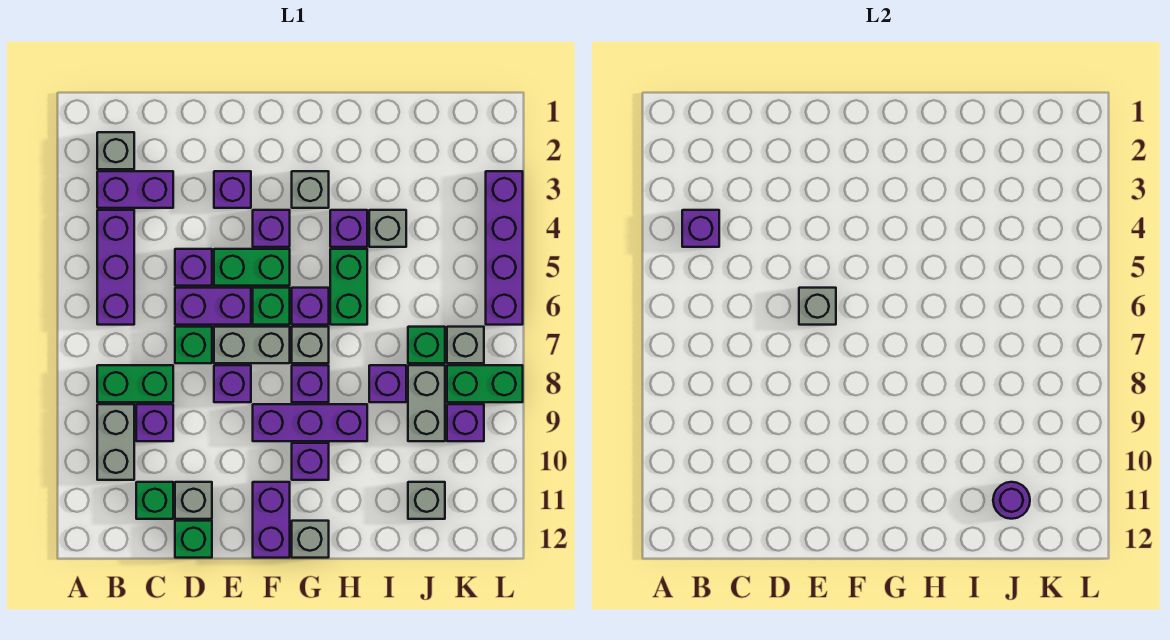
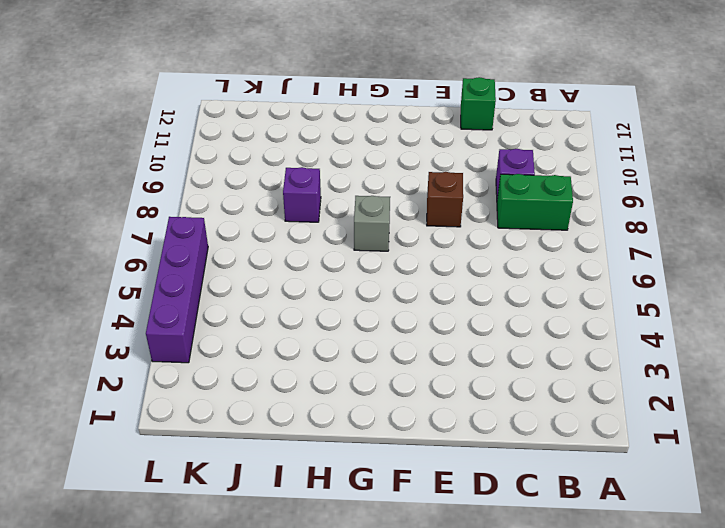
brown 1x1 brick [427,172,463,227] -> purple 1x1 brick [214,365,251,402]
none -> grey 1x1 brick [97,132,134,169]
none -> purple 1x2 brick [97,171,173,208]
none -> purple 1x3 brick [97,210,134,325]
none -> grey 1x2 brick [97,404,134,480]

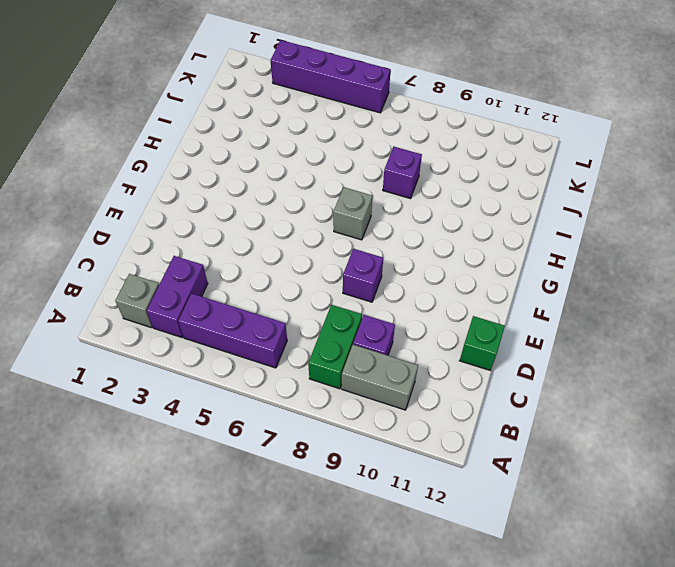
none -> green 1x1 brick [136,482,173,519]
none -> purple 1x1 brick [175,249,212,286]
none -> purple 1x2 brick [175,288,251,325]
none -> green 1x1 brick [175,327,212,363]

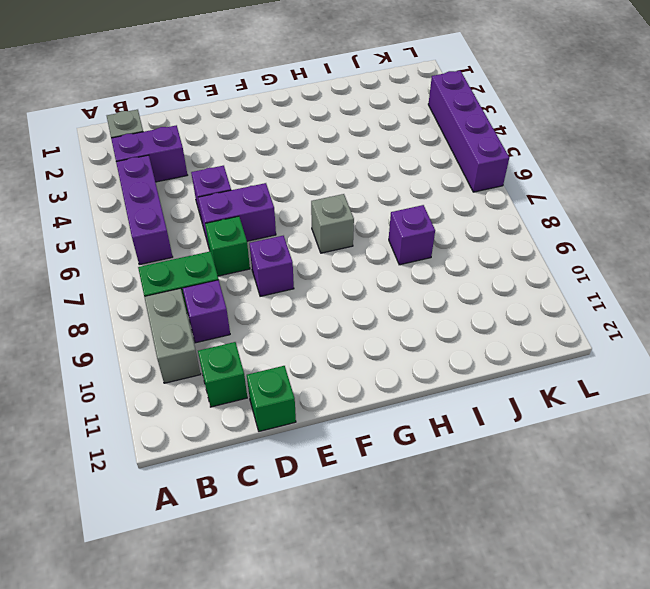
none -> grey 1x1 brick [175,482,212,519]
none -> purple 1x1 brick [214,171,251,208]
none -> green 1x2 brick [214,249,290,286]
none -> grey 1x2 brick [214,327,290,363]

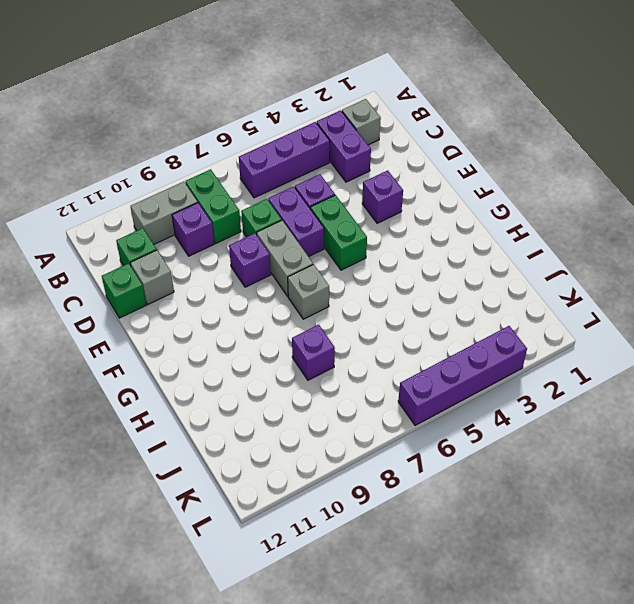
none -> purple 1x1 brick [253,210,290,247]
none -> green 1x1 brick [253,288,290,325]
none -> purple 1x3 brick [253,404,367,441]
none -> purple 1x2 brick [253,482,290,558]

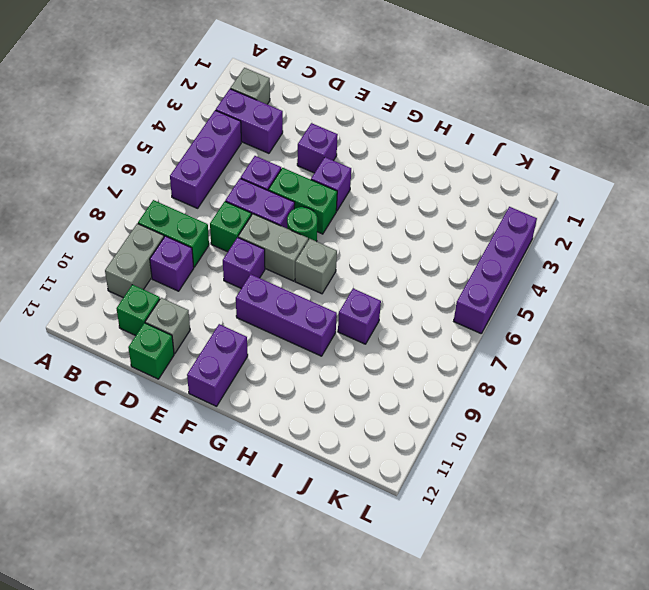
green 1x1 round brick [287,207,317,241] -> green 1x1 brick [253,288,290,325]
none -> grey 1x1 brick [292,171,329,208]
none -> purple 1x1 brick [292,288,329,325]
none -> purple 1x1 brick [292,365,329,402]
none -> purple 1x1 brick [292,443,329,480]

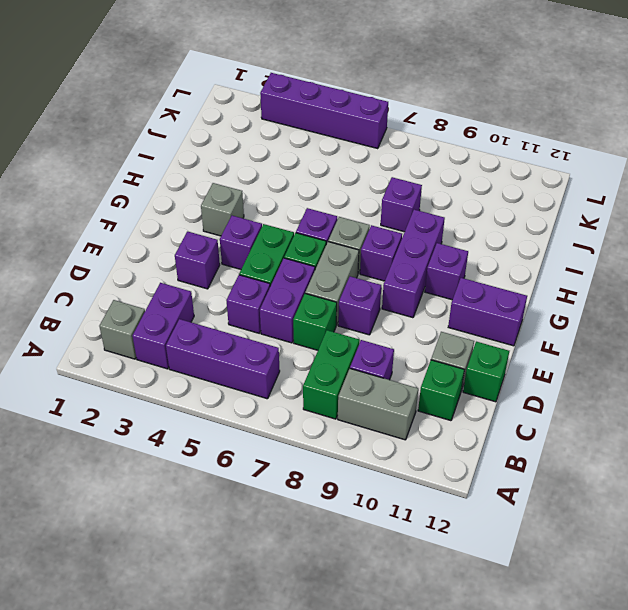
none -> grey 1x1 brick [292,521,329,558]
none -> purple 1x1 brick [330,210,367,247]
none -> green 1x2 brick [330,249,367,325]
none -> grey 1x1 brick [369,210,406,247]

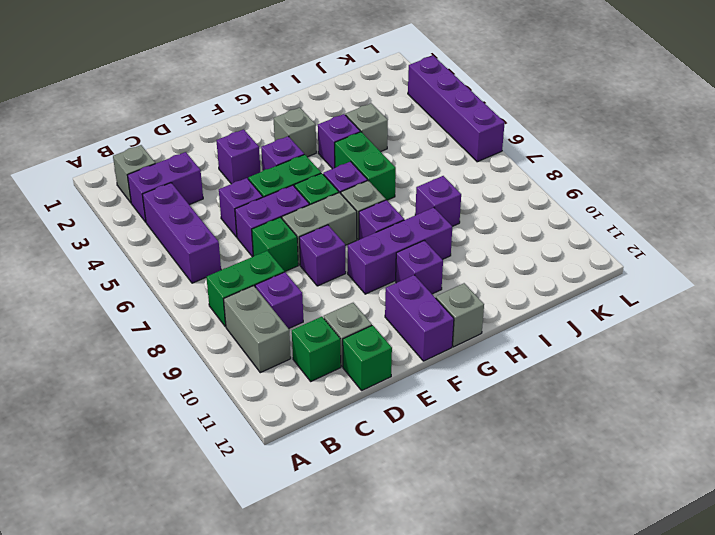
none -> green 1x1 brick [408,327,445,363]
none -> grey 1x2 brick [408,365,445,441]
none -> grey 1x1 brick [408,482,445,519]
none -> grey 1x1 brick [447,327,484,363]

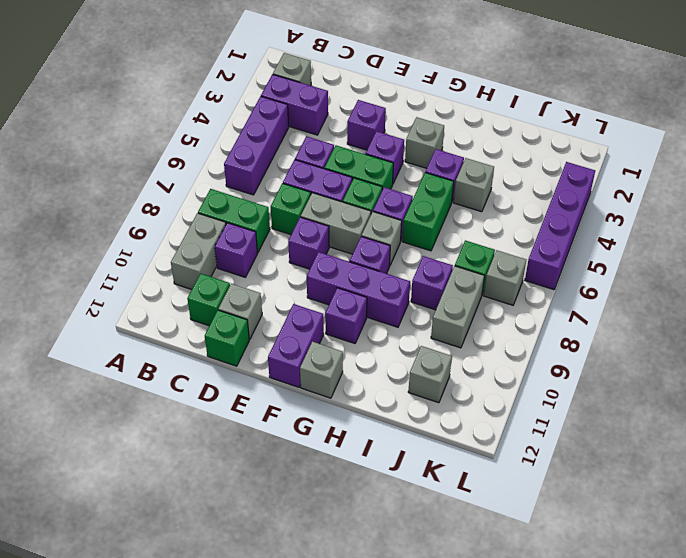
none -> green 1x2 brick [447,365,523,402]
none -> purple 1x1 brick [447,404,484,441]
none -> purple 1x1 brick [682,210,719,247]
none -> grey 1x1 brick [799,288,836,325]

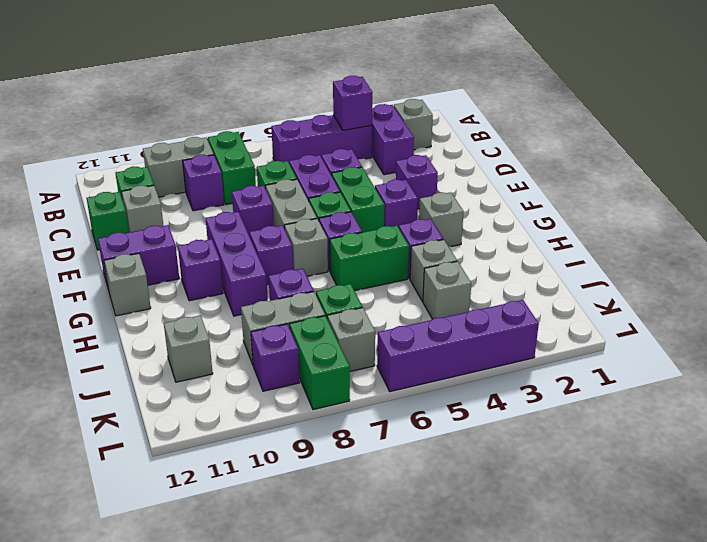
grey 1x1 brick [423,261,471,319] -> grey 1x1 brick moved to [799,288,836,325]
none -> purple 1x1 round brick [993,482,1030,519]

